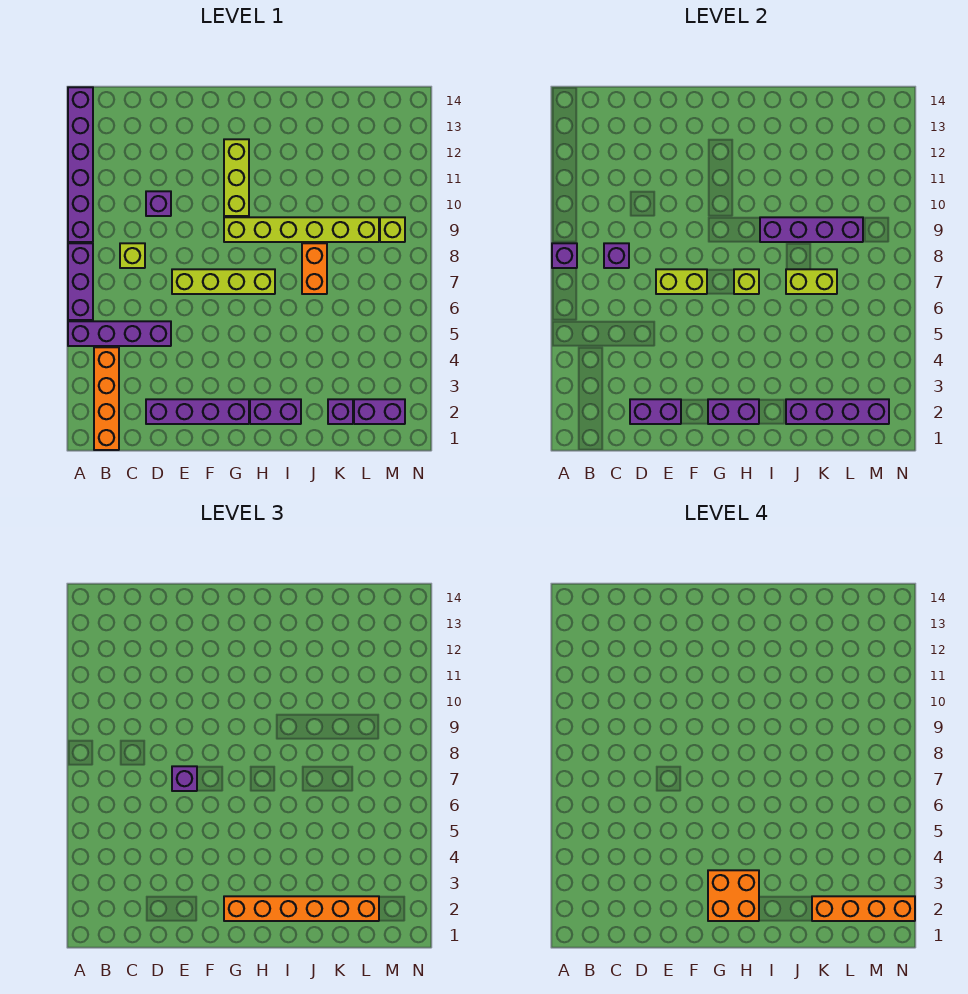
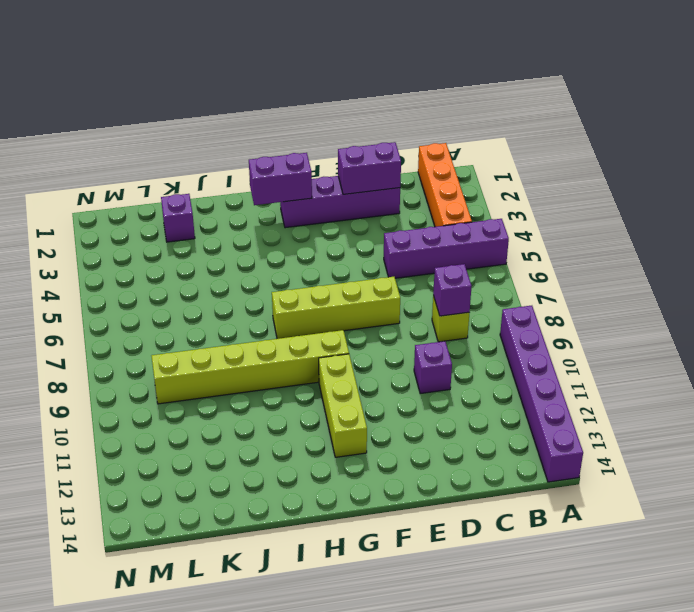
none -> purple 1x3 brick [68,243,93,320]
none -> purple 1x2 brick [250,399,301,424]
none -> orange 1x2 brick [302,243,327,294]

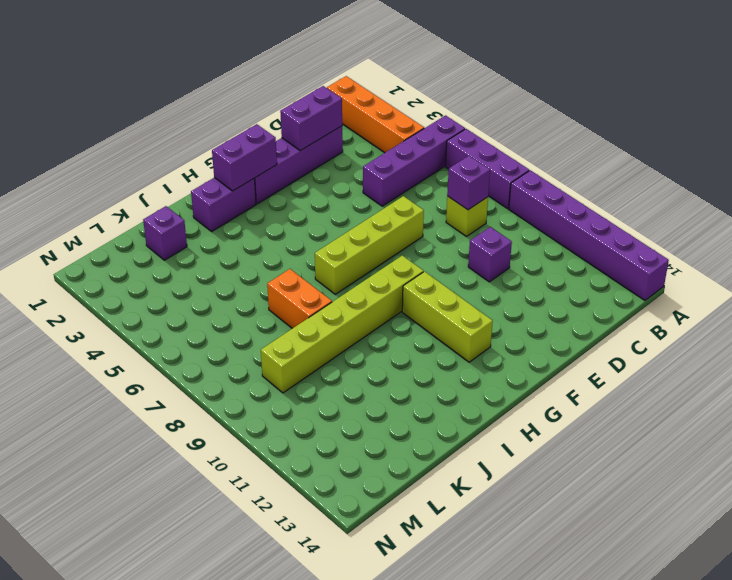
none -> purple 1x2 brick [354,399,405,424]
none -> lime 1x1 brick [380,217,405,242]
none -> purple 1x1 brick [552,243,577,268]

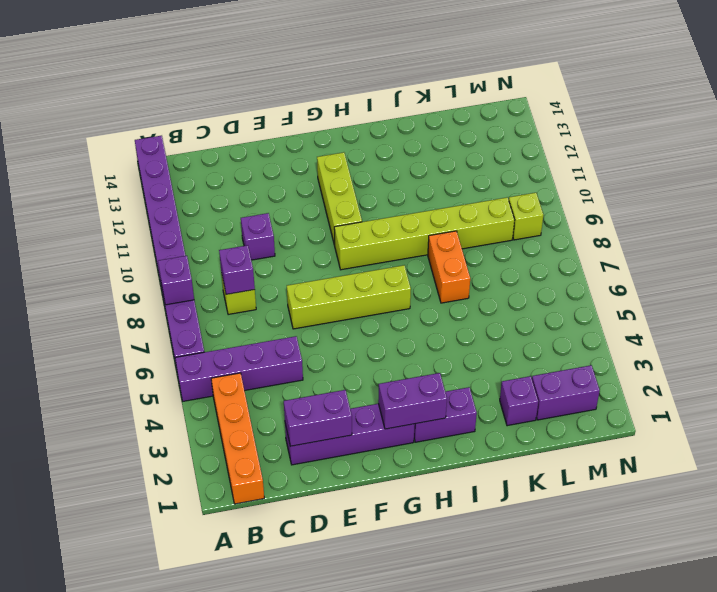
none -> lime 1x2 brick [656,269,707,294]
none -> lime 1x1 brick [734,269,759,294]
none -> purple 1x4 brick [760,217,863,242]

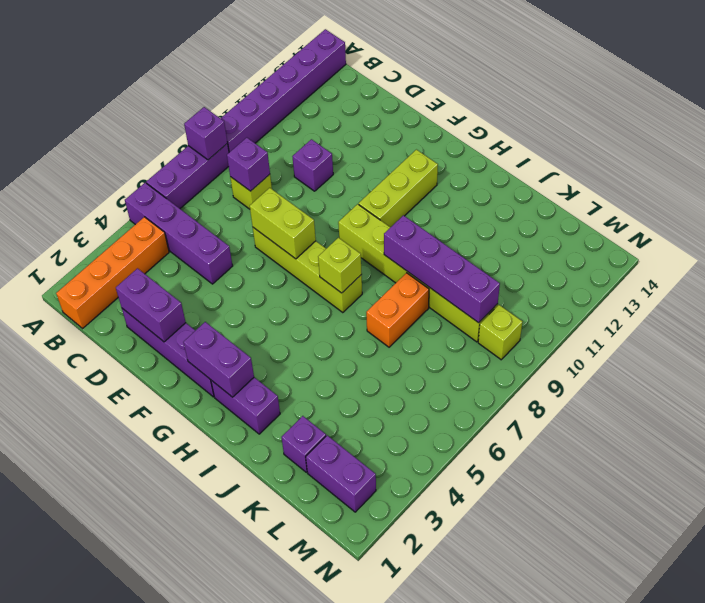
none -> purple 1x4 brick [786,399,889,424]
none -> lime 1x2 brick [786,269,837,294]
none -> purple 1x1 brick [172,766,197,791]

